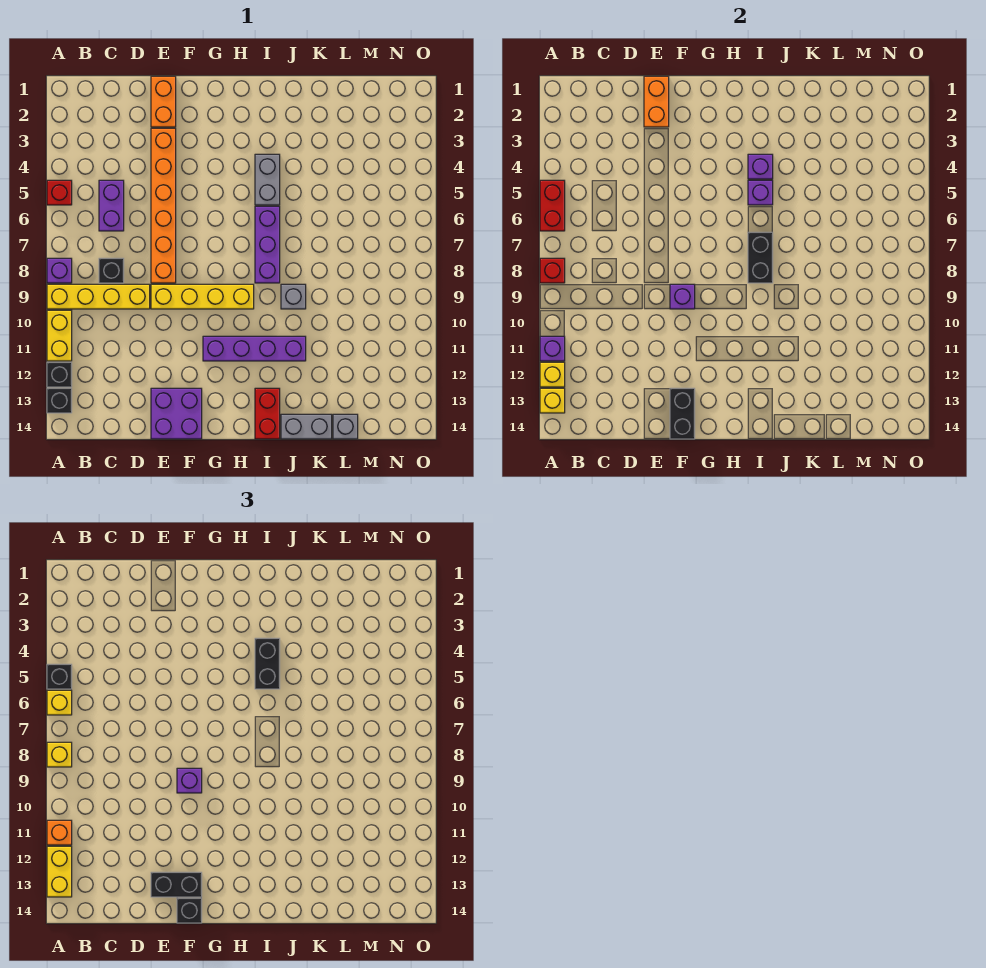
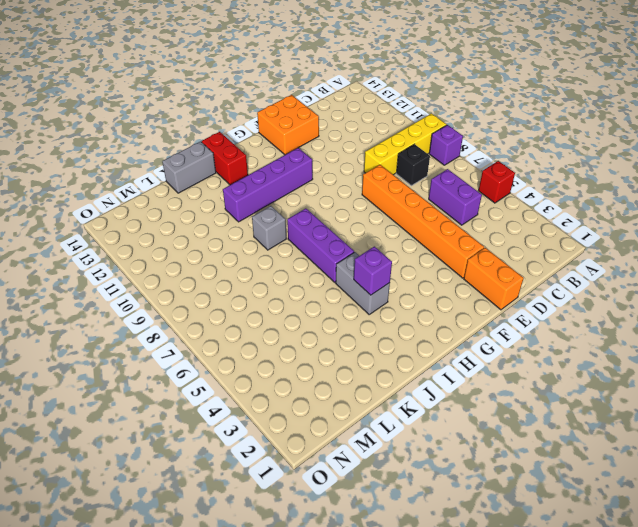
orange 2x2 brick [257,95,319,155] -> purple 2x2 brick [151,388,202,439]
none -> yellow 1x2 brick [47,310,72,361]
none -> black 1x1 brick [47,362,72,387]
none -> black 1x1 brick [47,388,72,413]
none -> yellow 1x4 brick [151,284,254,309]

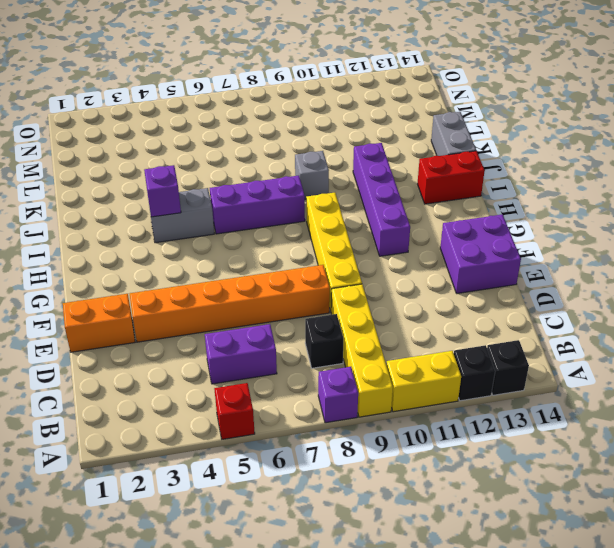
none -> grey 1x1 brick [333,414,358,439]
none -> red 1x2 brick [540,180,565,231]
none -> red 1x1 brick [540,258,565,283]
none -> purple 1x1 brick [540,336,565,361]

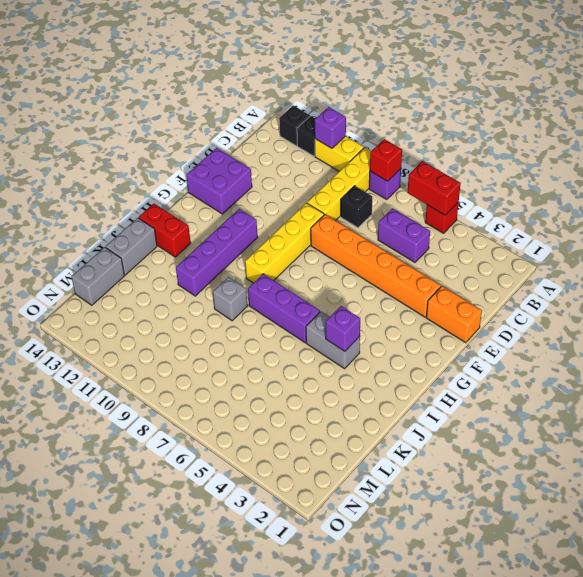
grey 1x2 brick [72,247,124,305] -> grey 1x1 brick [333,414,358,439]
none -> yellow 1x1 brick [540,362,565,387]
none -> yellow 1x1 brick [540,388,565,413]
none -> orange 1x2 brick [644,76,669,127]
none -> purple 1x1 brick [670,284,695,309]

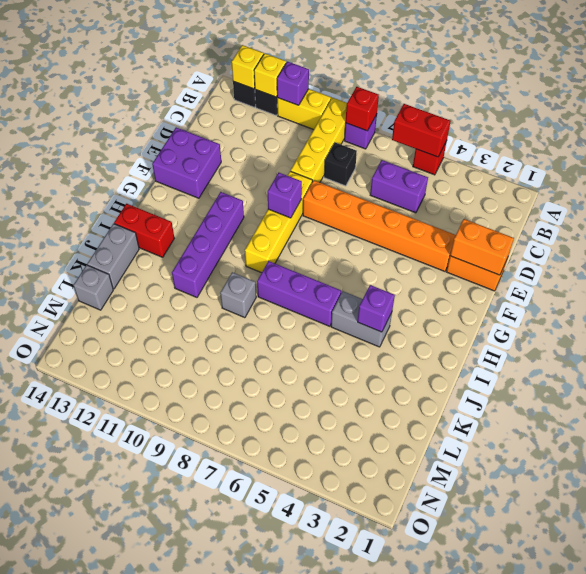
none -> black 1x2 brick [670,388,695,439]
none -> purple 1x1 brick [748,180,773,205]
none -> black 1x2 brick [748,232,773,283]
none -> black 1x1 brick [47,664,72,689]

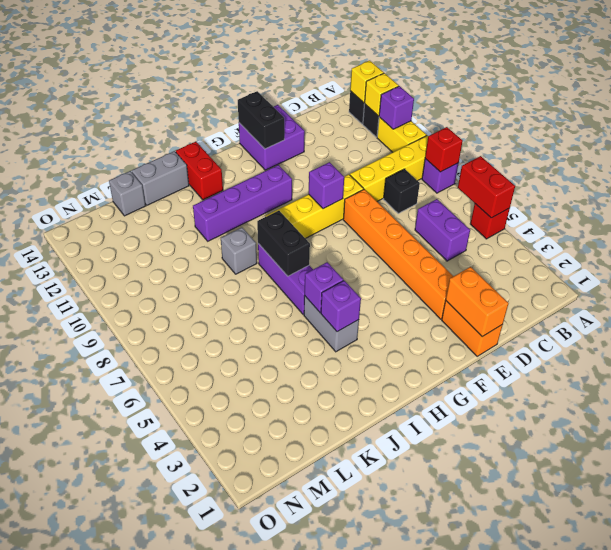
none -> black 1x1 brick [47,664,72,689]
none -> yellow 1x1 brick [47,690,72,715]
none -> yellow 1x1 brick [47,742,72,767]
none -> orange 1x1 brick [47,820,72,845]

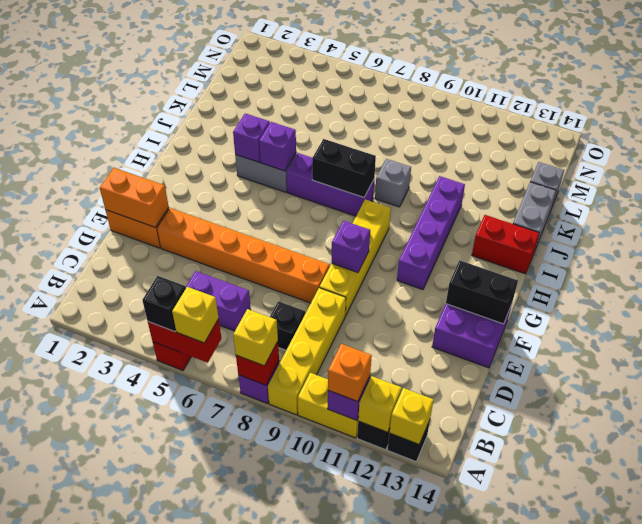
none -> yellow 1x2 brick [47,846,72,897]
none -> black 1x2 brick [151,872,202,897]
none -> purple 1x1 brick [177,768,202,793]
none -> black 1x1 brick [177,898,202,923]

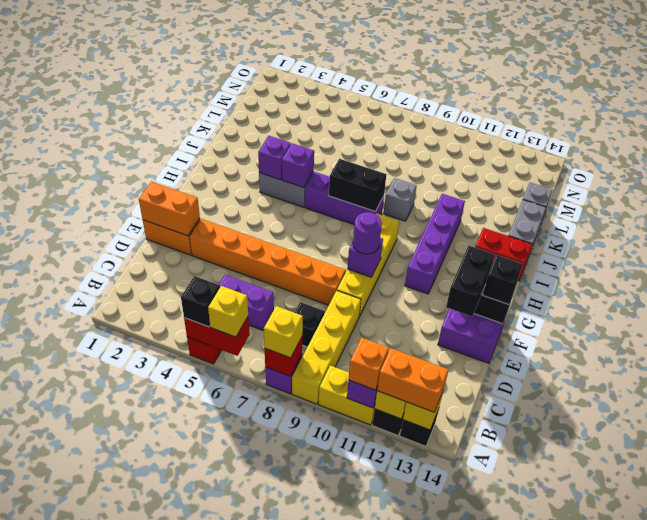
orange 1x2 brick [377,348,448,412] -> yellow 1x2 brick [47,846,72,897]
purple 1x1 round brick [353,212,382,254] -> purple 1x1 brick [177,768,202,793]
none -> black 1x2 brick [255,638,280,689]

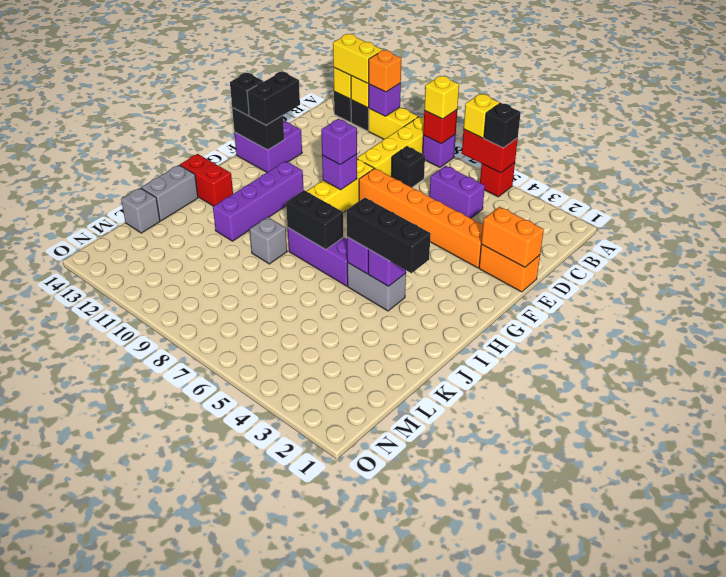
black 1x3 brick [347,198,431,273] -> black 1x2 brick [255,638,280,689]

